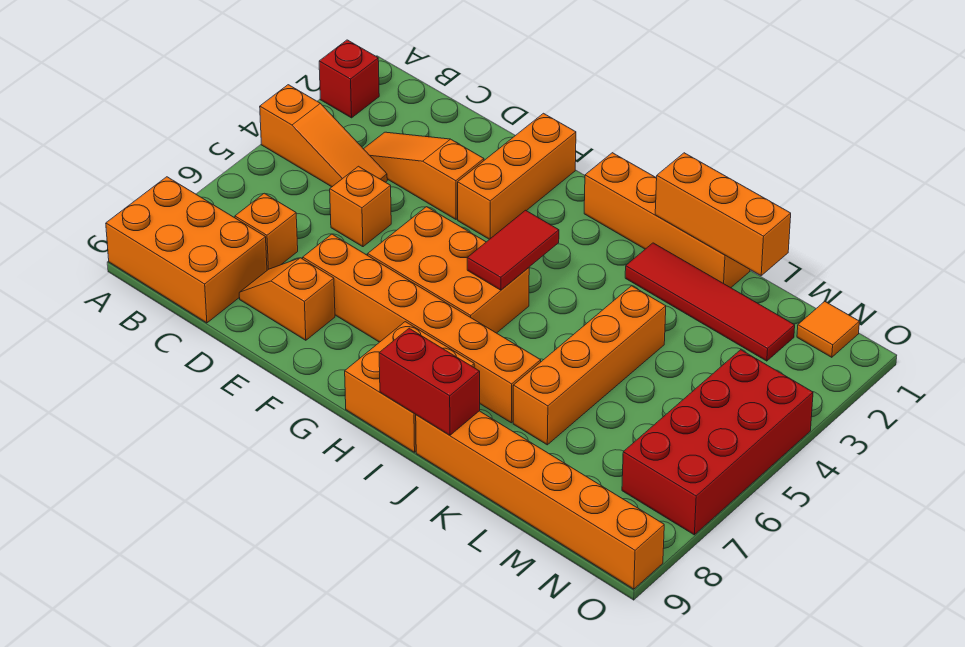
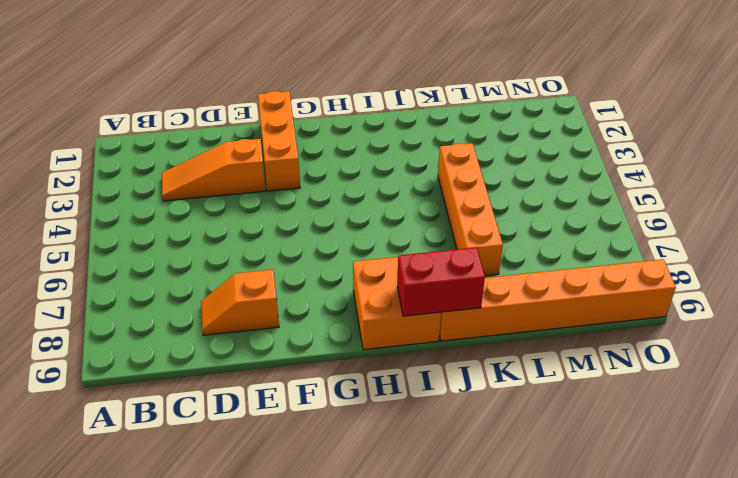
none -> red 1x1 brick [319,40,379,118]
none -> orange 1x3 slope [260,85,387,187]
none -> orange 2x3 brick [106,177,267,323]

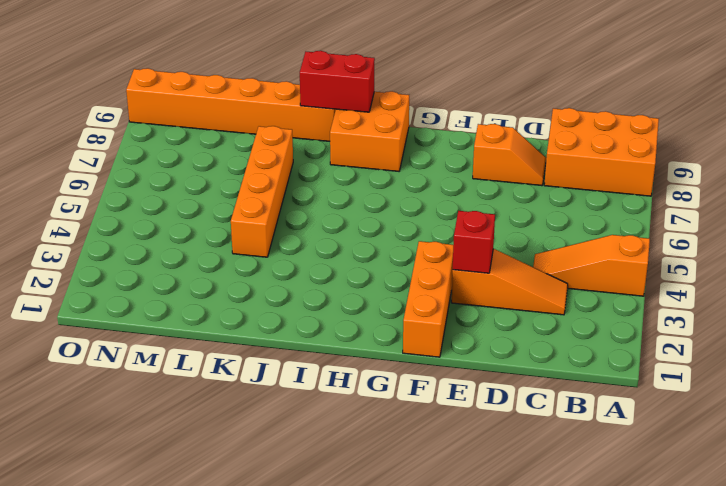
red 1x1 brick [453,211,495,273] -> red 1x1 brick moved to [319,40,379,118]
none -> orange 1x1 brick [235,193,298,270]
none -> orange 1x1 brick [330,166,391,247]
none -> orange 1x6 brick [303,234,541,423]

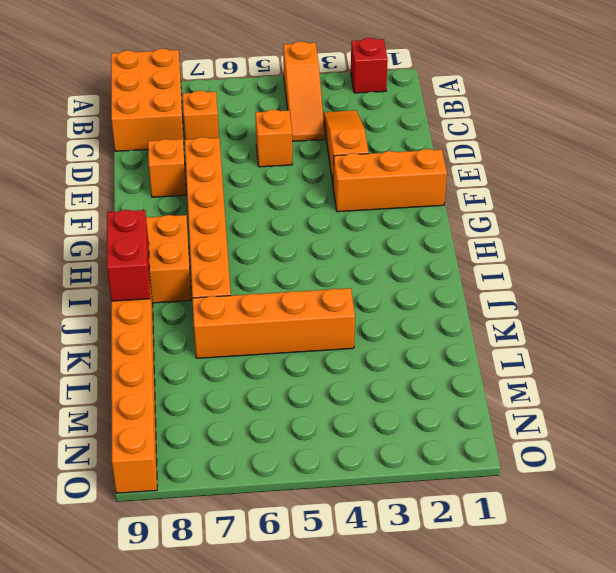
none -> orange 2x3 brick [368,207,529,333]
none -> orange 1x4 brick [584,153,750,288]
none -> red 1x4 tile [625,243,795,361]

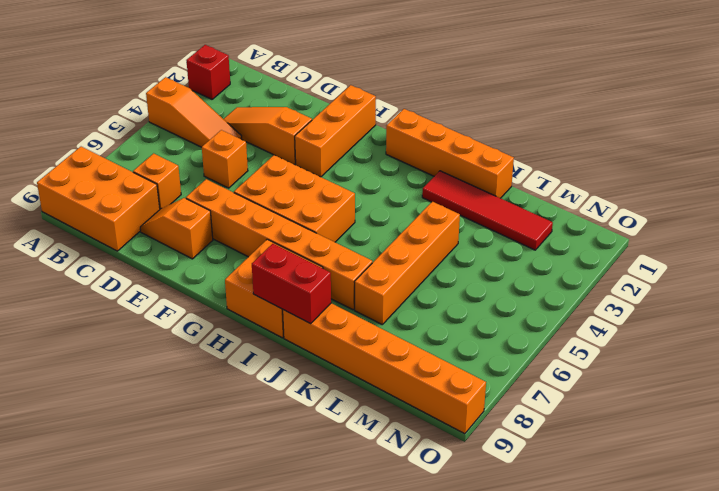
none -> orange 1x1 tile [797,301,859,357]
none -> red 2x4 brick [622,350,813,535]
none -> red 1x2 tile [467,210,559,290]

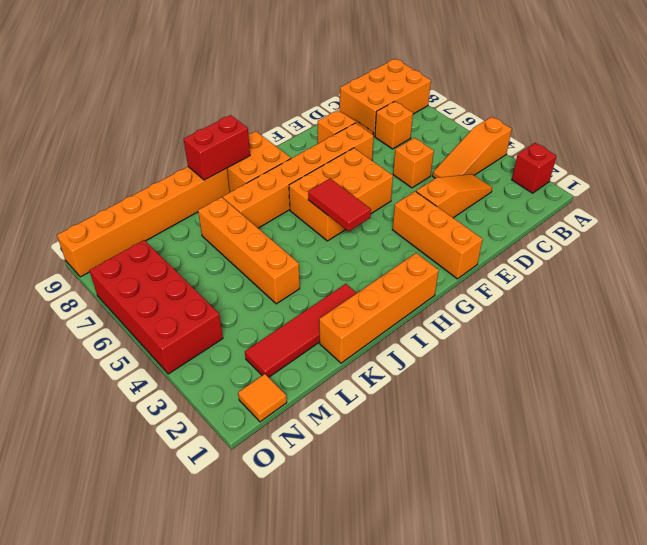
none -> orange 1x3 brick [655,153,791,276]

